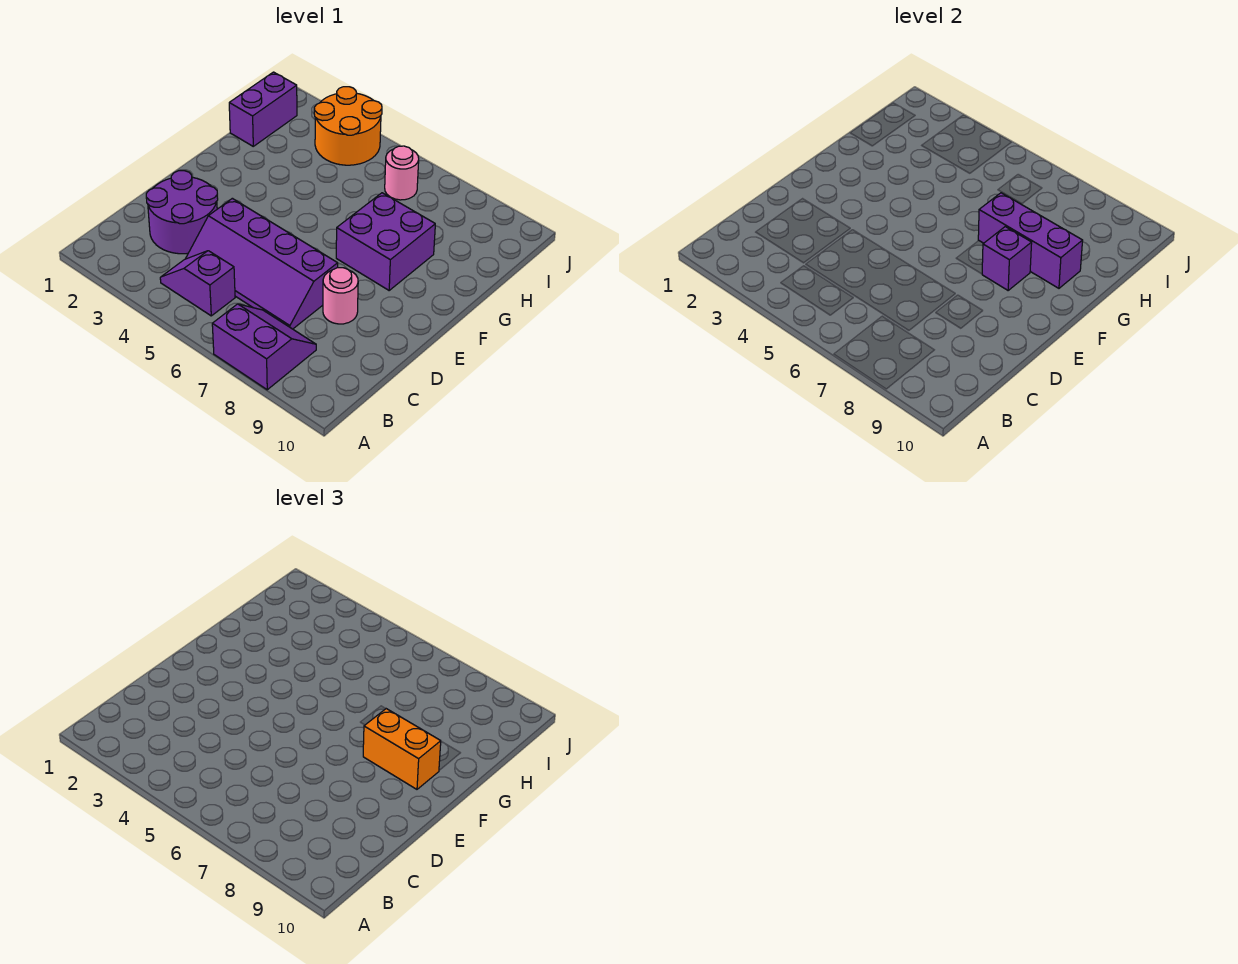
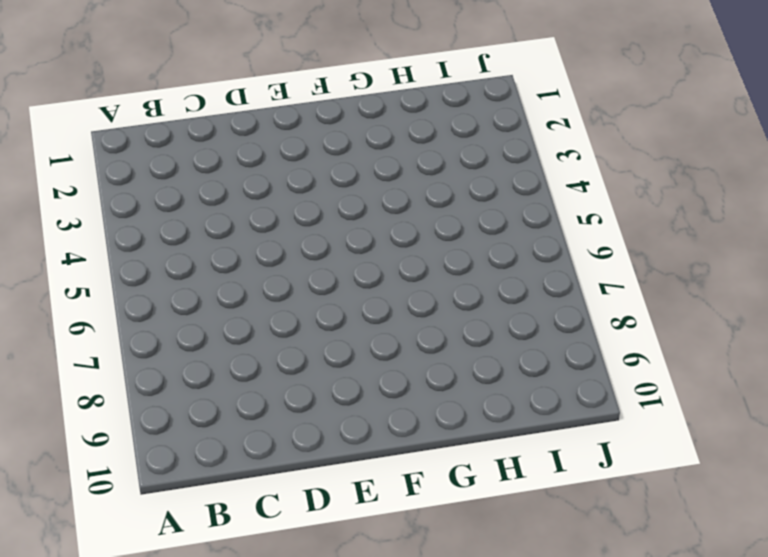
none -> purple 2x2 slope [212,304,316,390]
none -> purple 1x2 slope [160,251,235,316]
none -> purple 2x2 round brick [146,171,218,254]

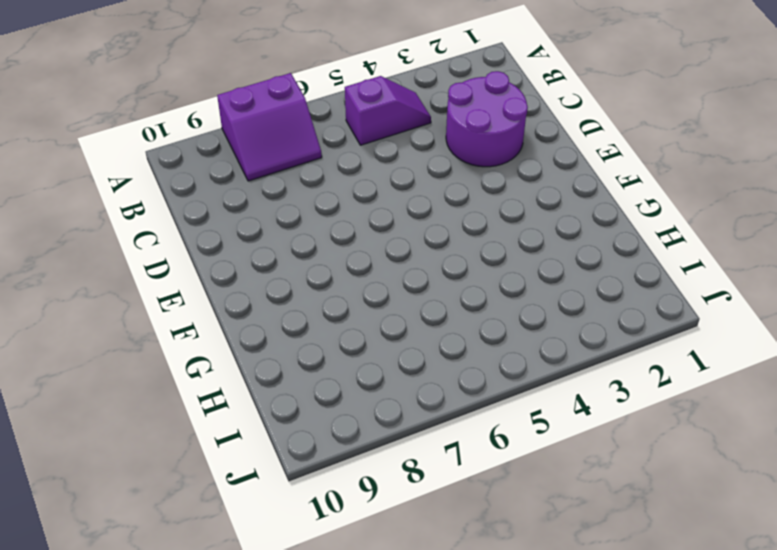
none -> purple 2x4 slope [186,198,338,329]
none -> pink 1x1 round brick [323,268,358,324]
none -> purple 2x2 brick [336,193,435,290]

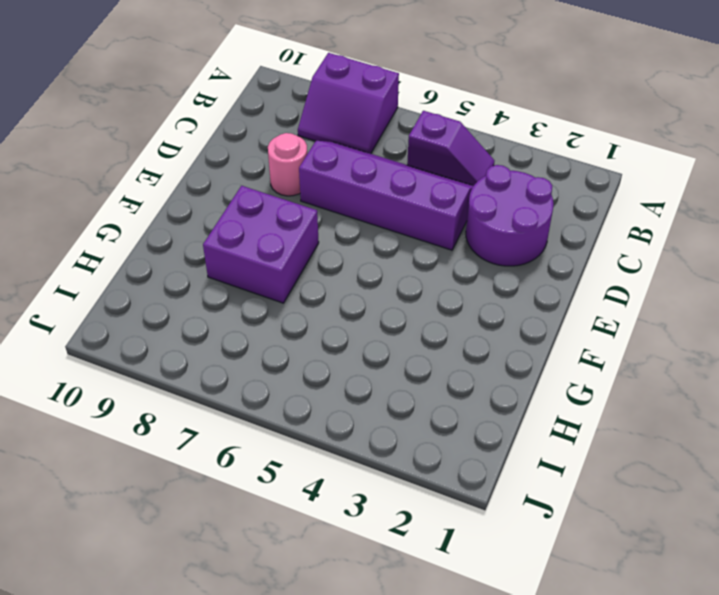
none -> purple 1x2 brick [229,72,297,146]
none -> orange 2x2 round brick [314,87,382,165]
none -> pink 1x1 round brick [385,146,419,200]

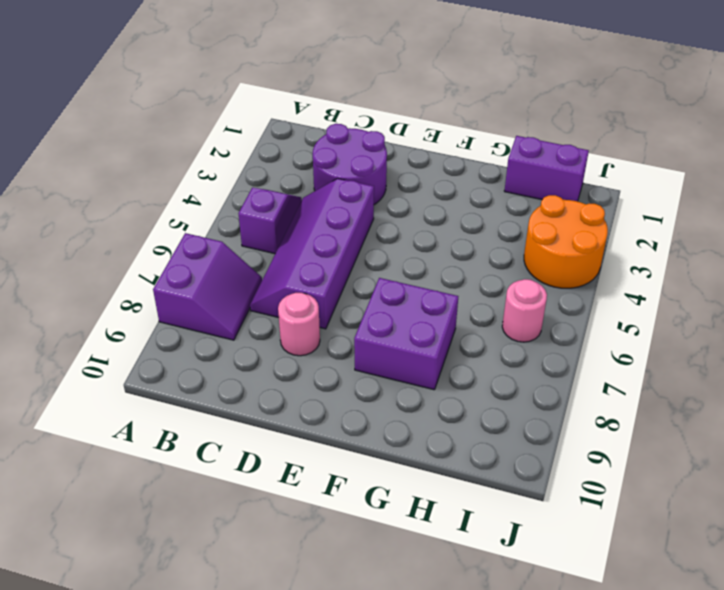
none -> purple 1x1 brick [982,227,1032,290]
none -> purple 1x3 brick [978,193,1083,288]
none -> orange 1x2 brick [363,709,441,789]

